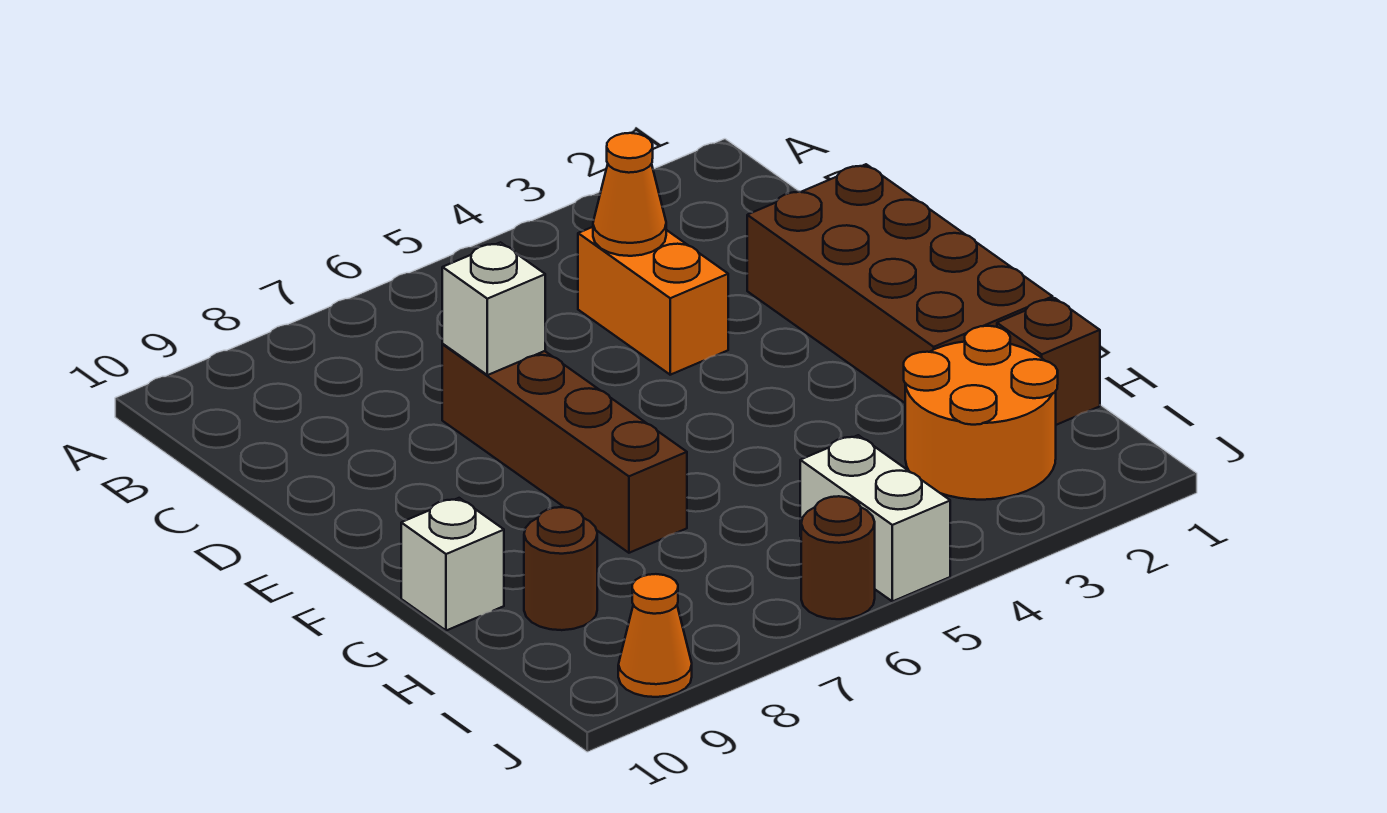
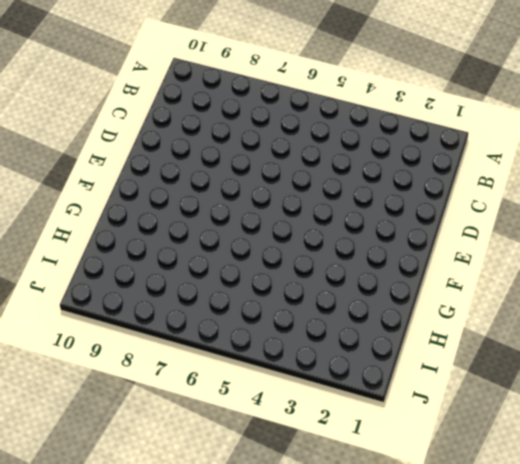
none -> orange 1x2 brick [578,227,728,375]
none -> brown 2x4 brick [747,164,1053,403]
none -> brown 1x4 brick [442,344,687,553]

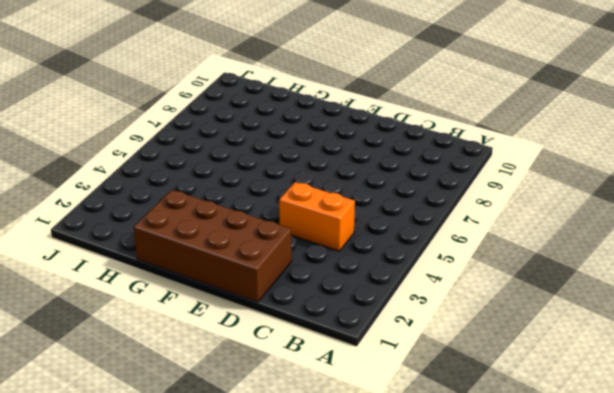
none -> brown 1x4 brick [442,344,687,553]
none -> white 1x1 brick [401,498,504,631]
none -> brown 1x1 brick [997,298,1100,425]

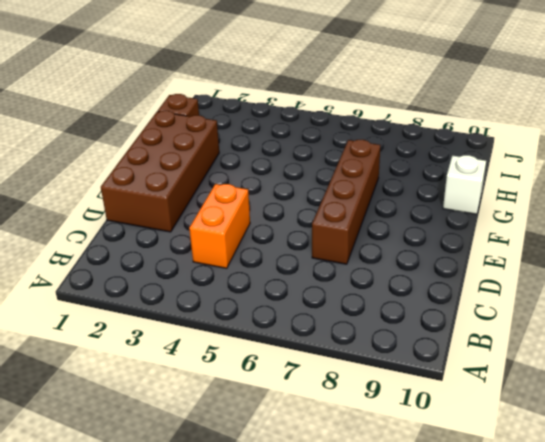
none -> orange 2x2 round brick [904,326,1058,500]
none -> brown 1x1 round brick [524,507,597,630]
none -> white 1x2 brick [800,435,950,601]

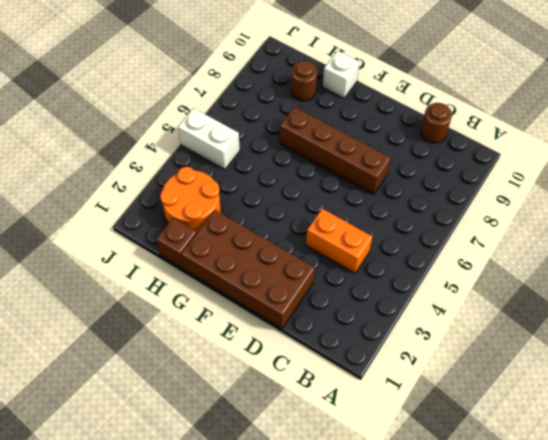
brown 1x1 round brick [421,103,452,143] -> brown 1x1 round brick moved to [801,496,875,619]
none -> orange 1x1 cone [618,574,692,697]
none -> orange 1x1 cone [593,133,666,256]
none -> white 1x1 brick [442,242,545,375]

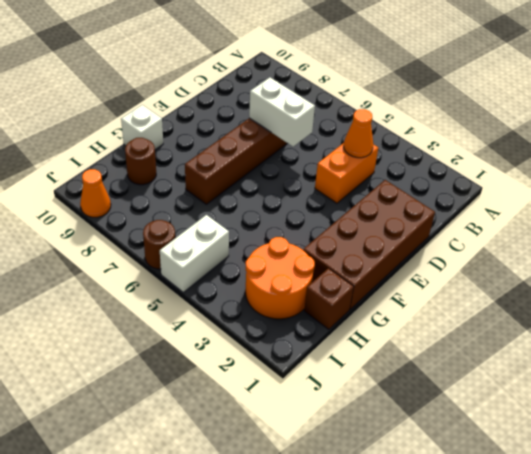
white 1x2 brick [249,78,315,147] -> white 1x1 brick [442,242,545,375]

